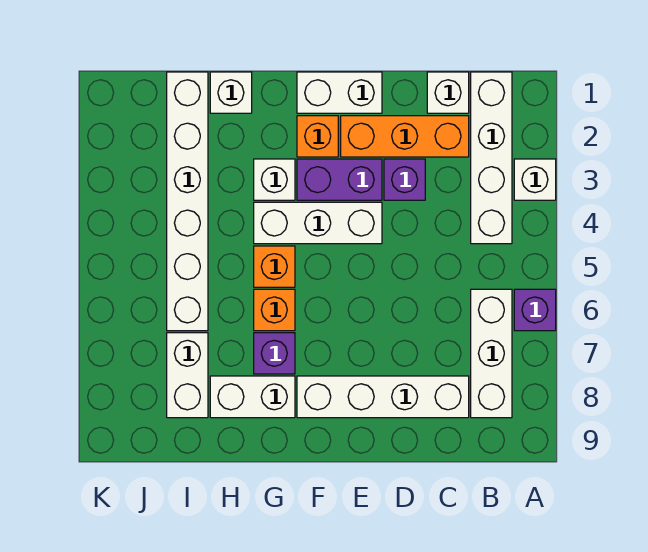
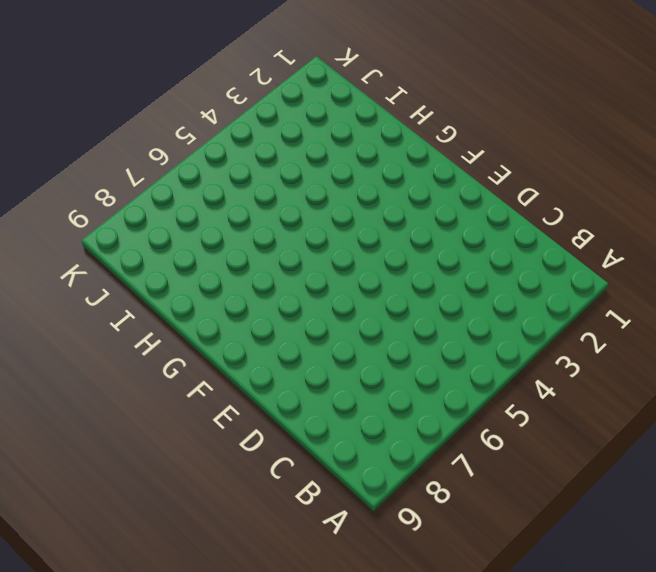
none -> white 1x1 brick [514,159,556,200]
none -> purple 1x1 brick [514,289,556,331]
none -> white 1x4 brick [471,72,512,244]

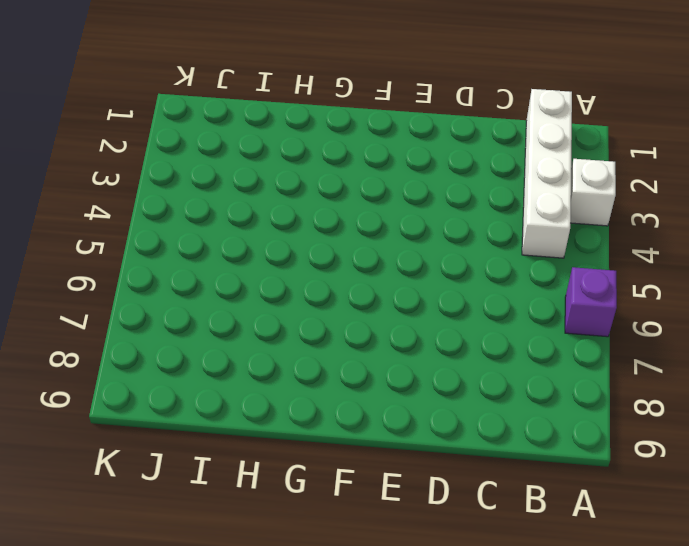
none -> white 1x3 brick [471,289,512,418]
none -> white 1x1 brick [427,72,469,113]
none -> orange 1x3 brick [341,116,469,157]

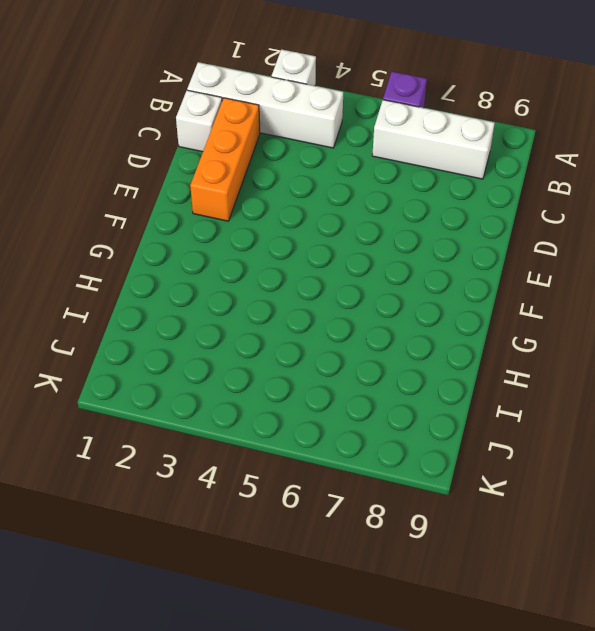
none -> white 1x4 brick [297,376,469,418]
none -> purple 1x1 brick [384,159,425,200]
none -> white 1x2 brick [297,72,382,113]

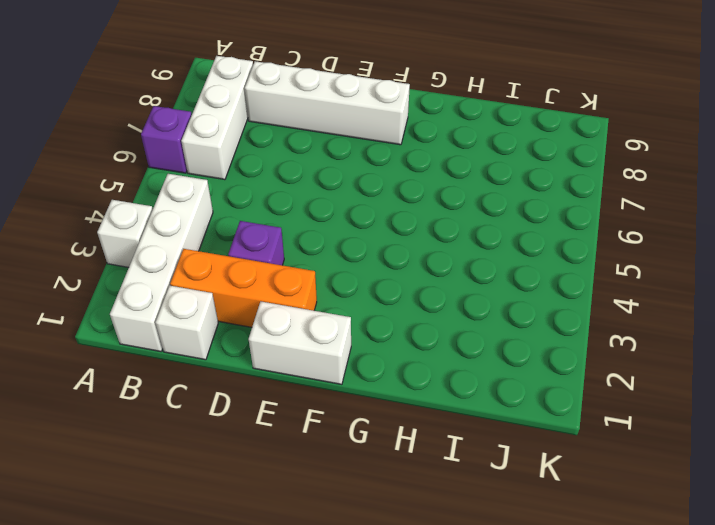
none -> purple 1x2 brick [297,159,382,200]
none -> white 1x3 brick [254,202,382,244]
none -> orange 1x1 brick [297,116,338,157]

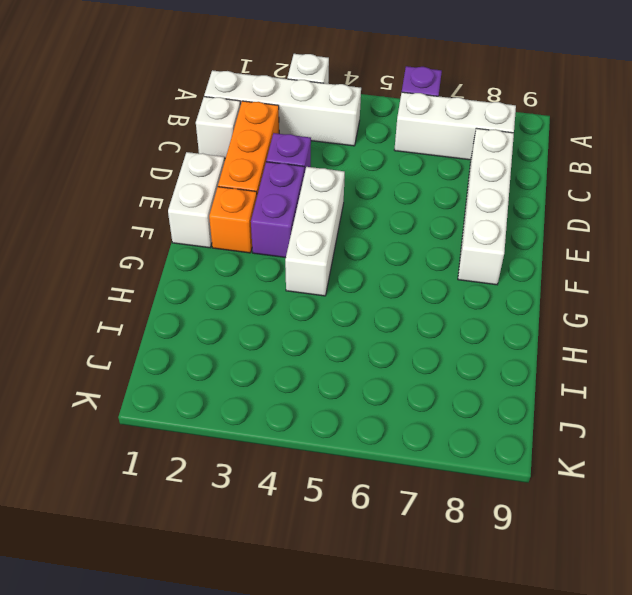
none -> white 1x1 brick [254,159,295,200]
none -> orange 1x1 brick [254,246,295,287]
none -> orange 1x1 brick [254,289,295,331]

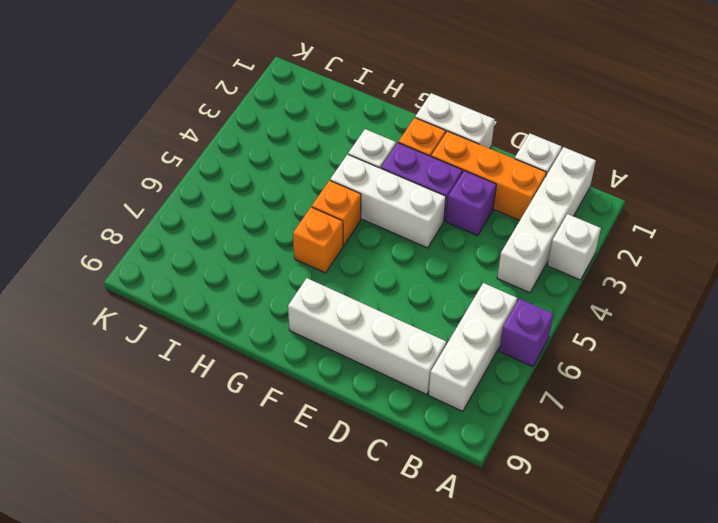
none -> purple 1x1 brick [254,333,295,374]
none -> white 1x2 brick [210,376,295,418]
none -> white 1x1 brick [210,72,252,113]

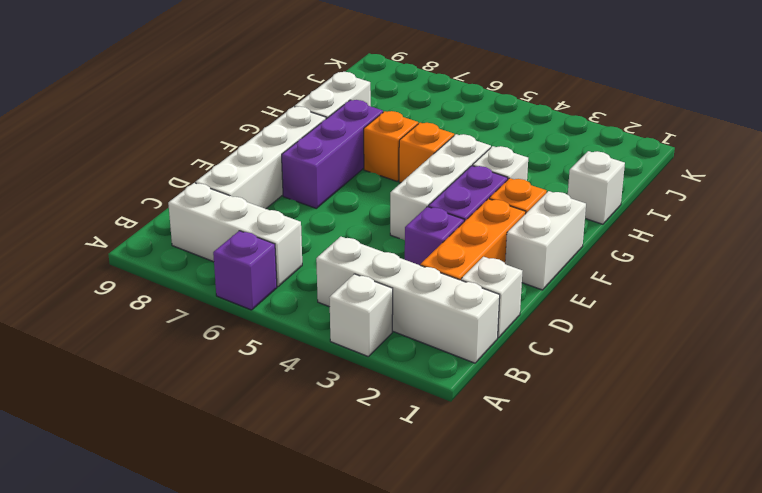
purple 1x3 brick [282,100,383,208] -> purple 1x1 brick [254,333,295,374]
none -> white 1x6 brick [167,72,208,331]
none -> white 1x2 brick [167,333,208,418]

